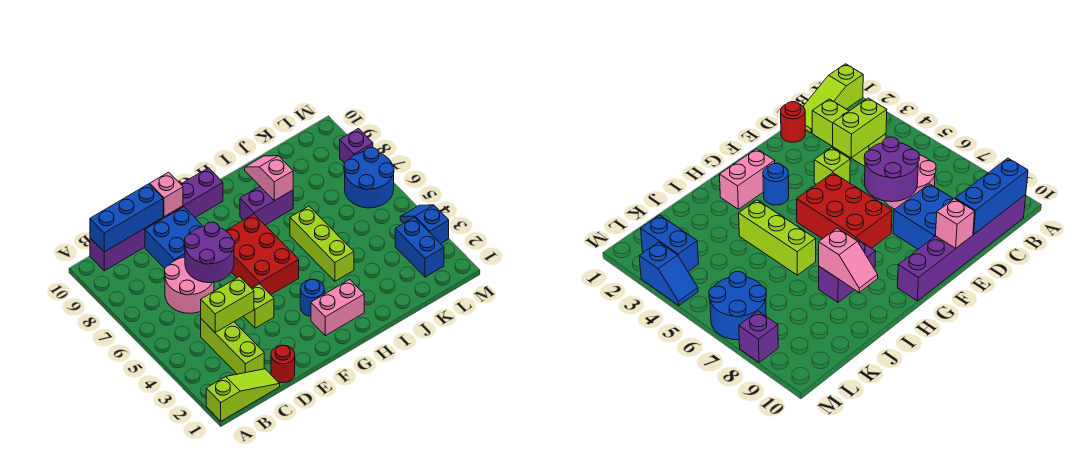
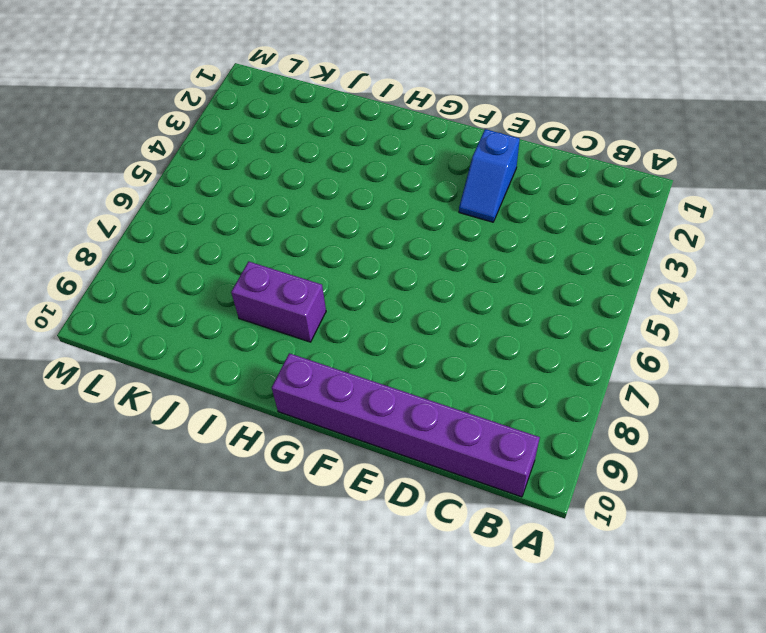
blue 1x2 slope [459,129,520,222] -> blue 1x2 slope moved to [400,205,449,244]
none -> lime 1x3 slope [206,369,280,421]
none -> lime 1x3 brick [201,319,264,374]
none -> pink 2x2 round brick [165,257,214,313]

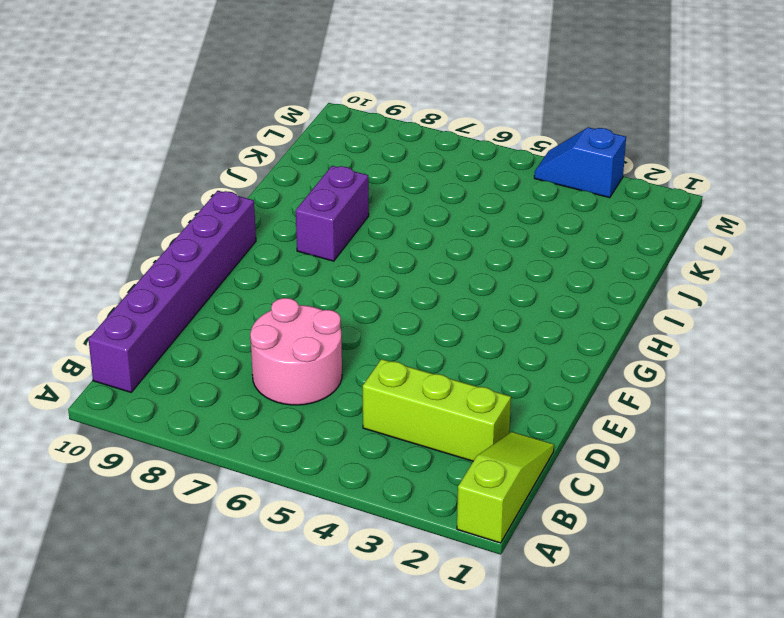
none -> red 1x1 round brick [271,345,295,383]
none -> blue 2x2 brick [145,207,203,268]
none -> lime 1x1 brick [243,284,274,328]

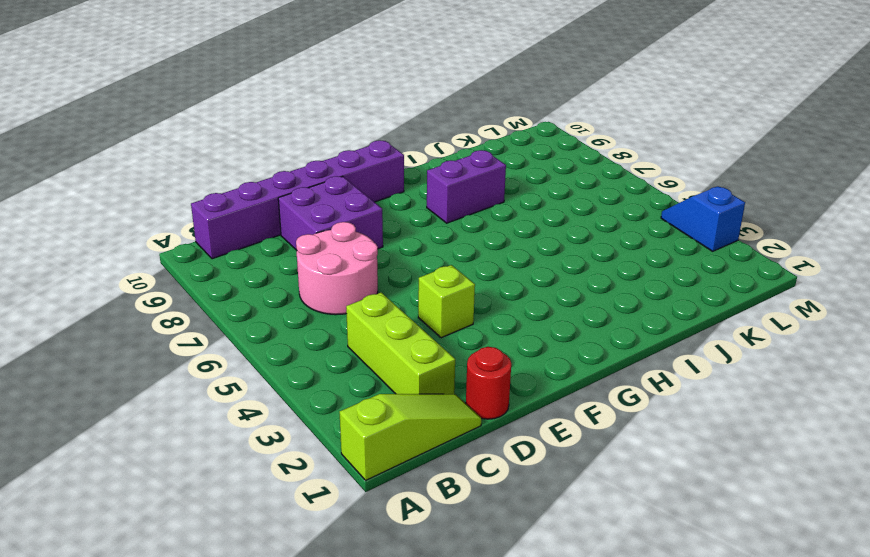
purple 2x2 brick [278,176,383,250] -> blue 2x2 brick [145,207,203,268]
none -> red 2x3 brick [226,214,299,295]
none -> pink 1x2 brick [311,280,364,336]
none -> blue 1x1 round brick [300,279,324,316]

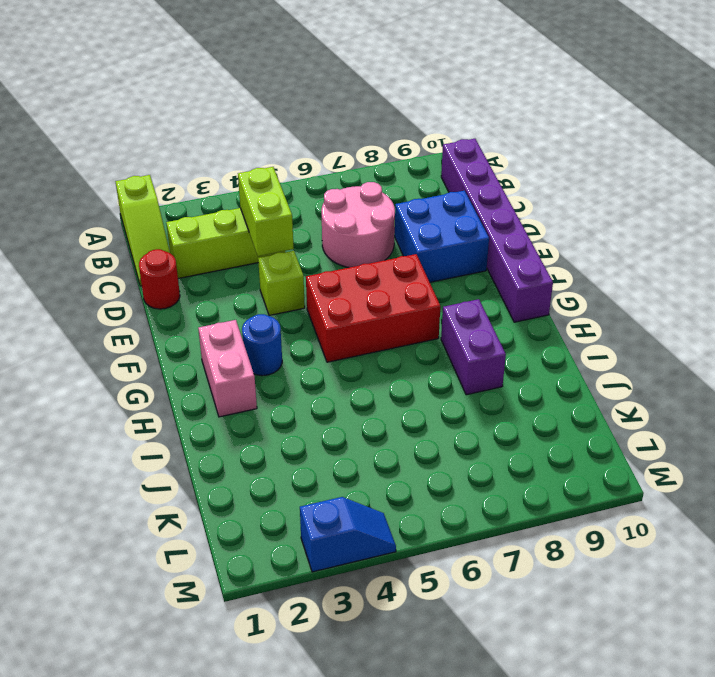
none -> lime 1x3 brick [290,206,354,281]
none -> blue 1x2 brick [395,217,444,277]
none -> blue 2x2 round brick [344,148,394,208]

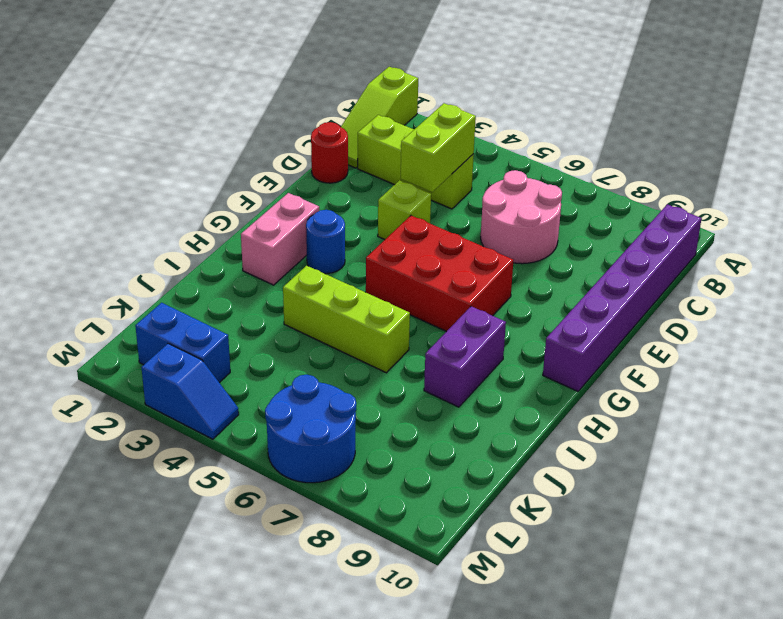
none -> blue 2x2 brick [145,207,203,268]
none -> purple 1x1 brick [340,129,373,163]
none -> blue 1x3 brick [90,184,163,252]

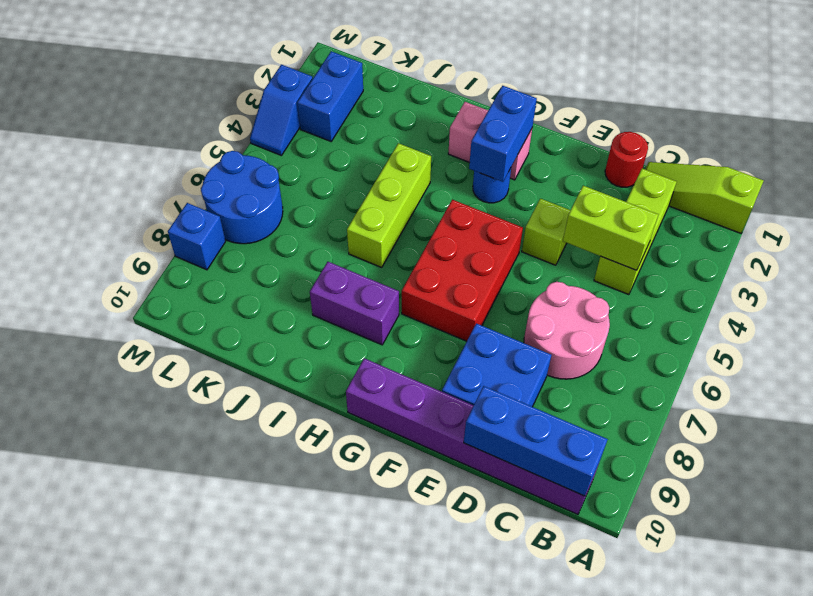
blue 1x2 brick [469,86,537,182] -> none
blue 1x1 brick [168,203,225,270] -> purple 1x1 brick [340,129,373,163]
none -> purple 2x2 round brick [184,222,234,283]
none -> pink 1x1 brick [150,172,183,217]
none -> pink 1x2 slope [245,156,293,201]

